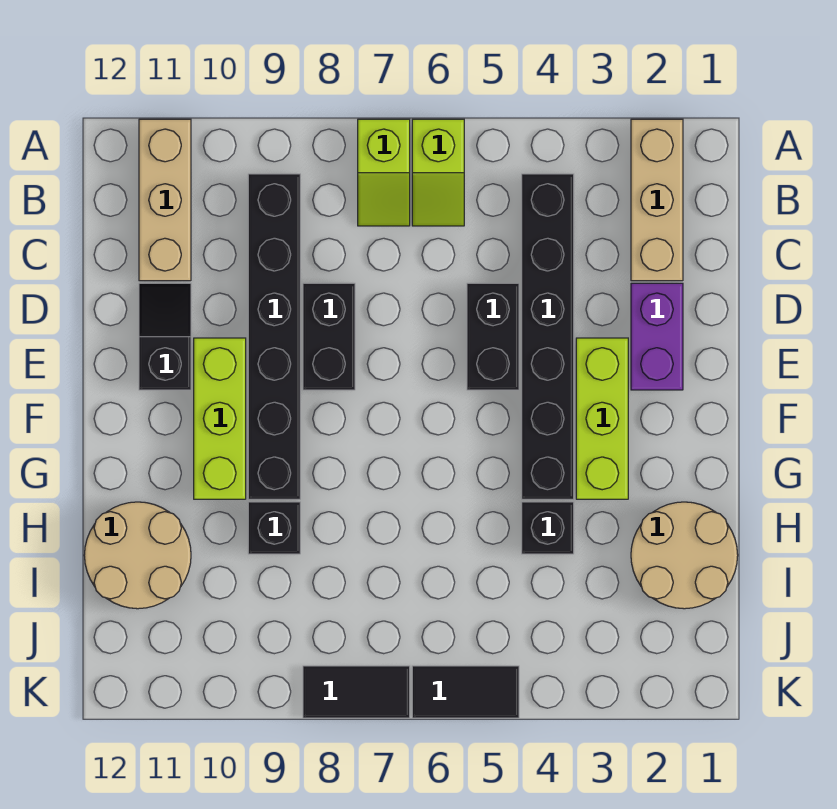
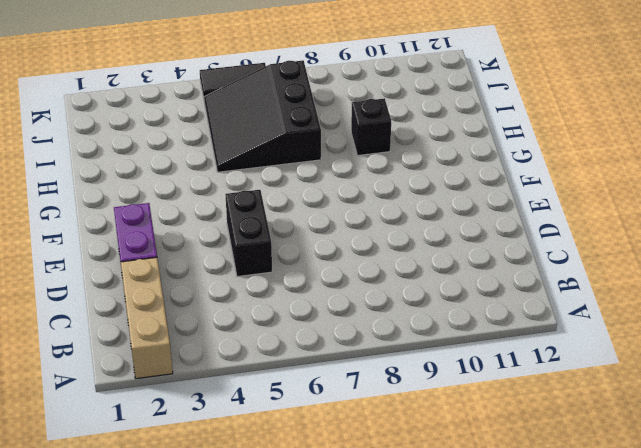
black 3x3 slope [204,60,321,172] -> none
none -> lime 1x2 slope [412,119,464,226]
none -> lime 1x2 slope [358,119,410,226]
none -> tan 1x3 brick [139,119,191,281]

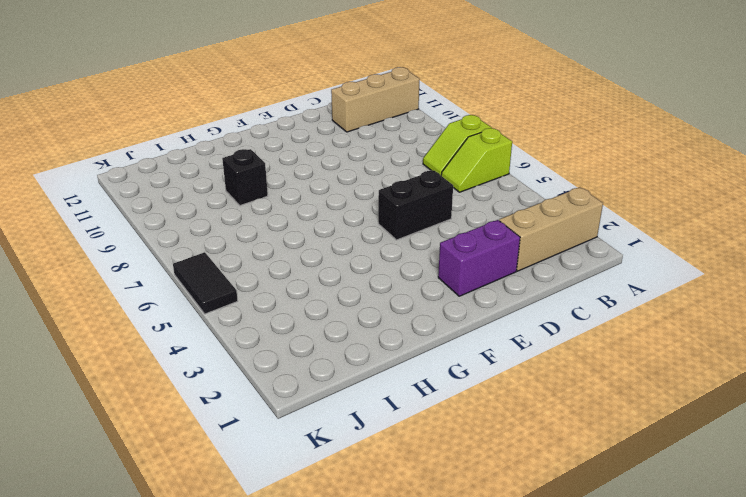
none -> black 1x6 brick [522,174,574,499]
none -> black 1x6 brick [248,174,300,499]
none -> black 1x2 brick [303,283,355,390]

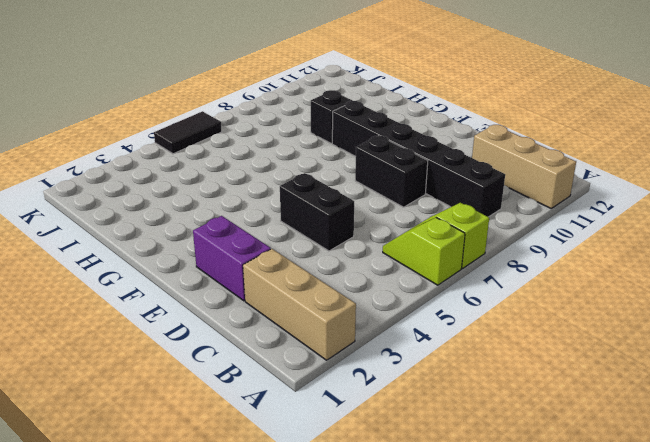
none -> black 1x6 brick [522,174,574,499]
none -> black 1x2 slope [139,283,191,390]
none -> lime 1x3 brick [576,338,628,499]

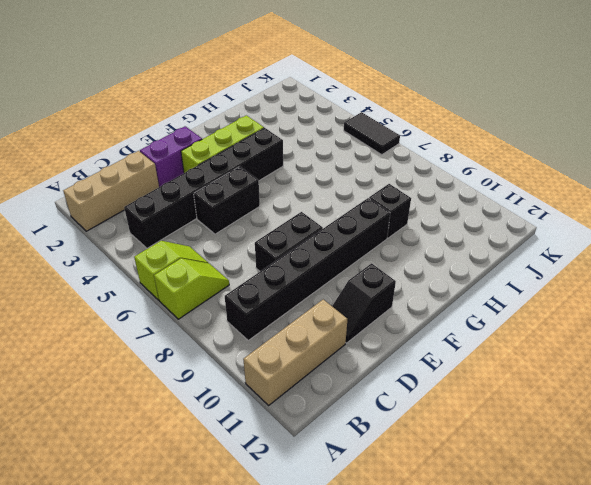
none -> lime 1x3 brick [194,338,246,499]
none -> tan 2x2 round brick [631,502,738,609]
none -> black 1x1 brick [522,502,574,554]

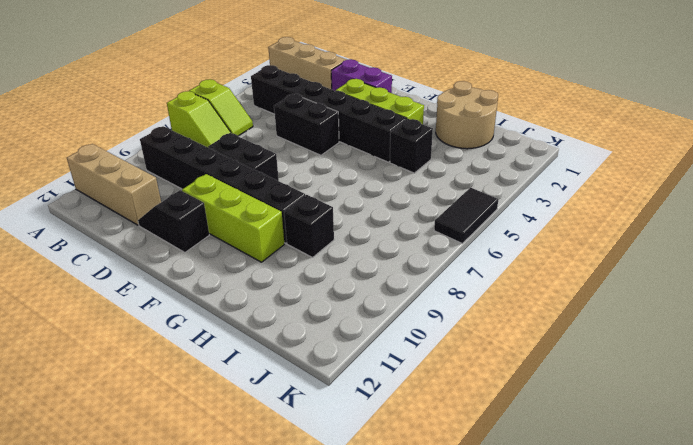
none -> tan 2x2 round brick [84,502,191,609]
none -> black 1x2 tile [303,666,410,718]

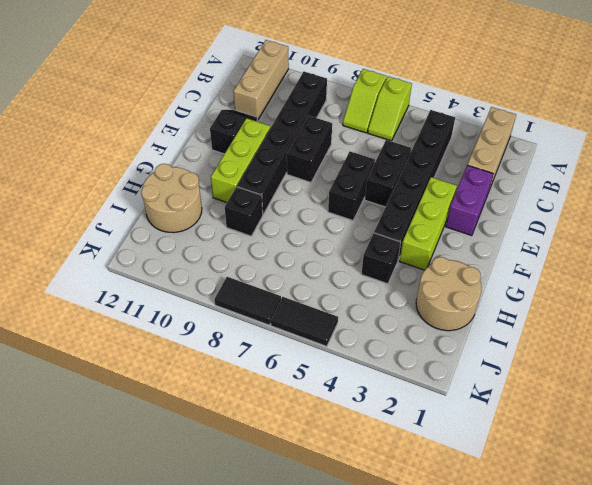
black 1x2 brick [328,151,375,220] -> none

